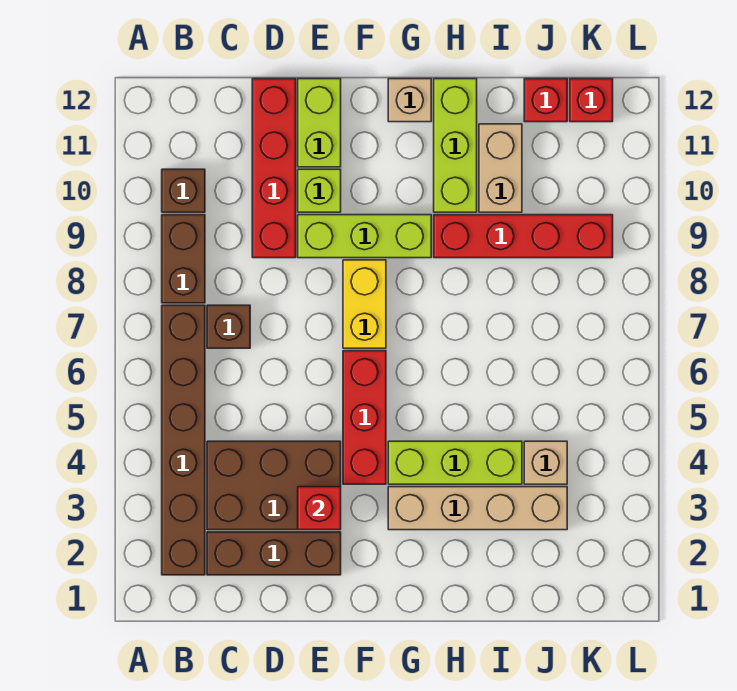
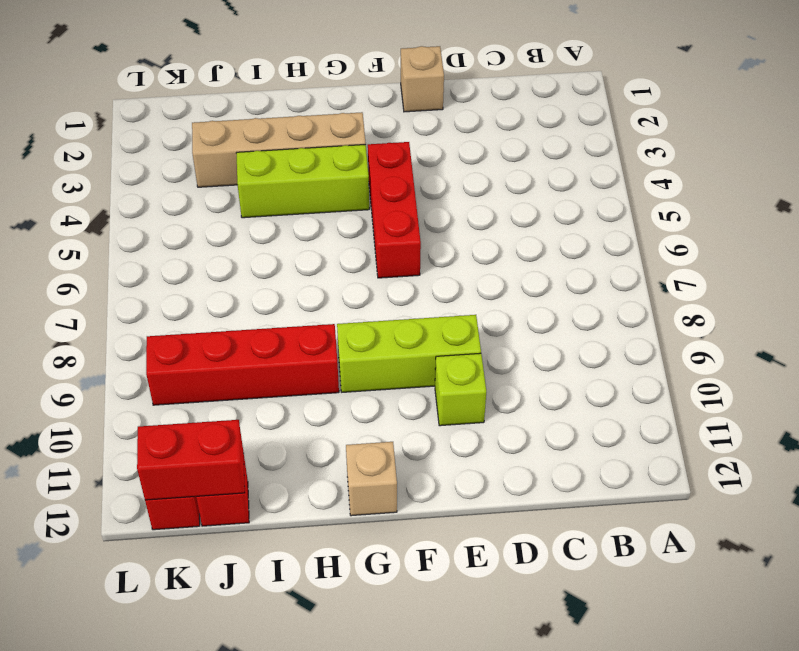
tan 1x1 brick [401,46,444,112] -> tan 1x1 brick moved to [524,441,567,484]
red 1x2 brick [137,420,245,500] -> none
none -> brown 1x6 brick [162,305,205,575]
none -> brown 1x2 brick [162,215,205,303]
none -> brown 1x1 brick [162,169,205,212]

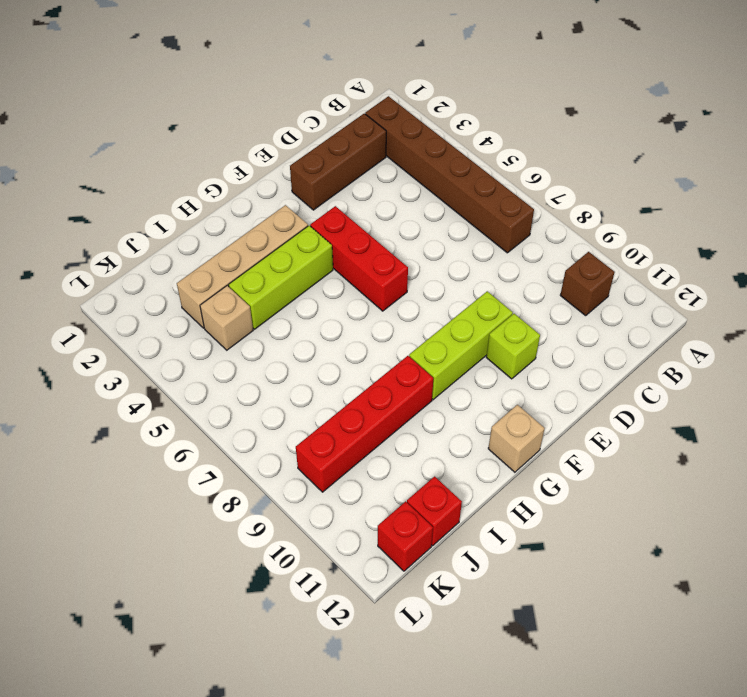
none -> brown 1x2 brick [162,215,205,303]
none -> brown 2x3 brick [207,441,341,530]
none -> brown 1x1 brick [207,305,250,348]

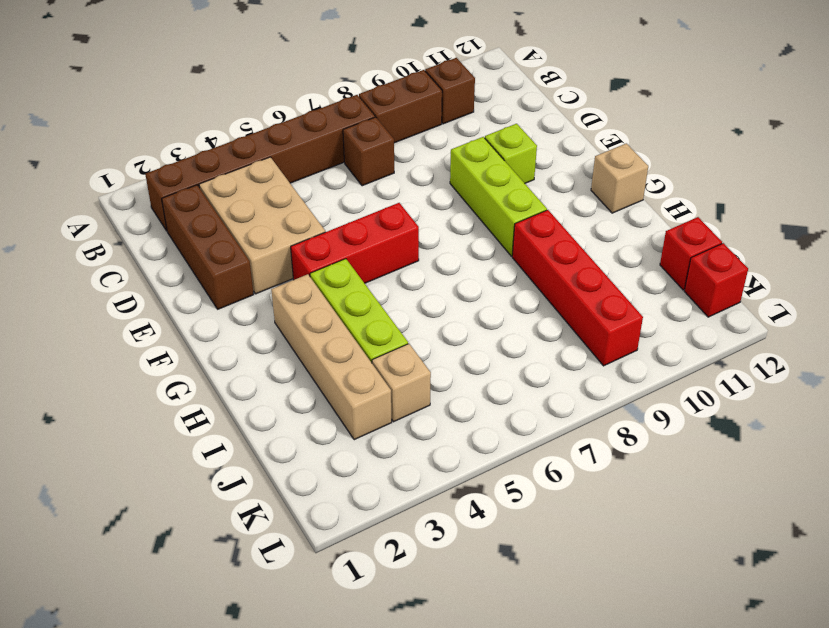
tan 2x3 brick [199,157,325,294] -> brown 2x3 brick [207,441,341,530]
none -> red 1x4 brick [252,79,296,258]
none -> lime 1x2 brick [298,79,341,167]
none -> yellow 1x2 brick [343,260,386,348]

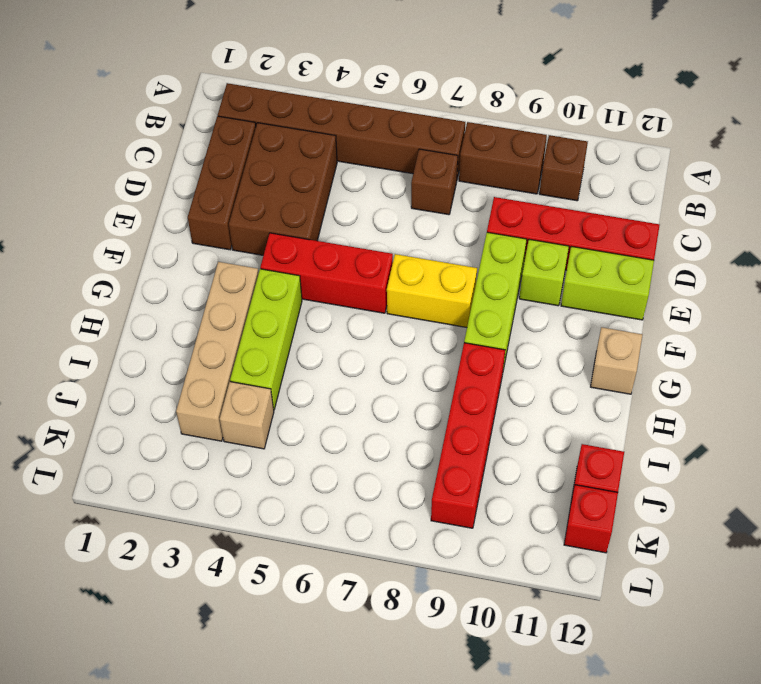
none -> lime 1x3 brick [434,79,477,212]
none -> tan 1x2 brick [479,124,522,212]
none -> red 1x1 brick [298,487,341,530]

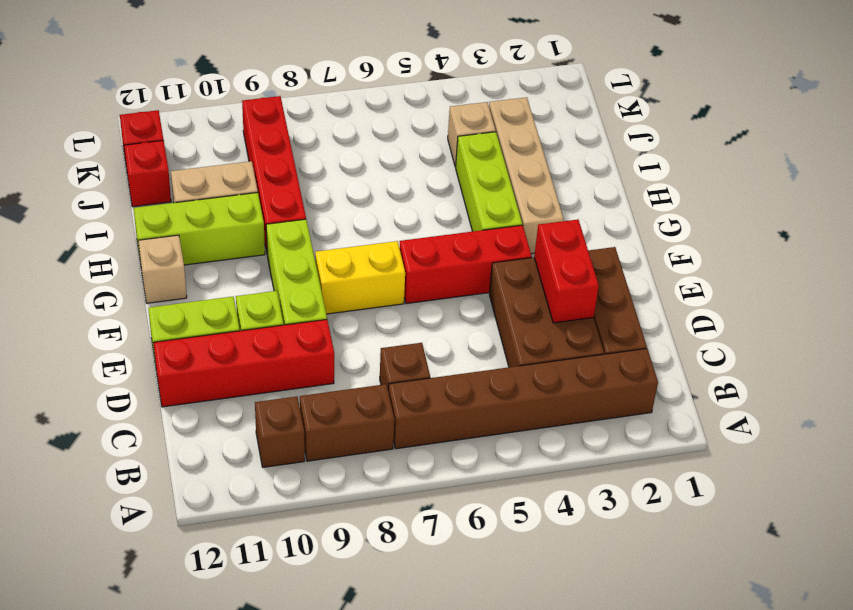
red 1x2 brick [534,219,599,323] -> red 1x1 brick [298,487,341,530]

